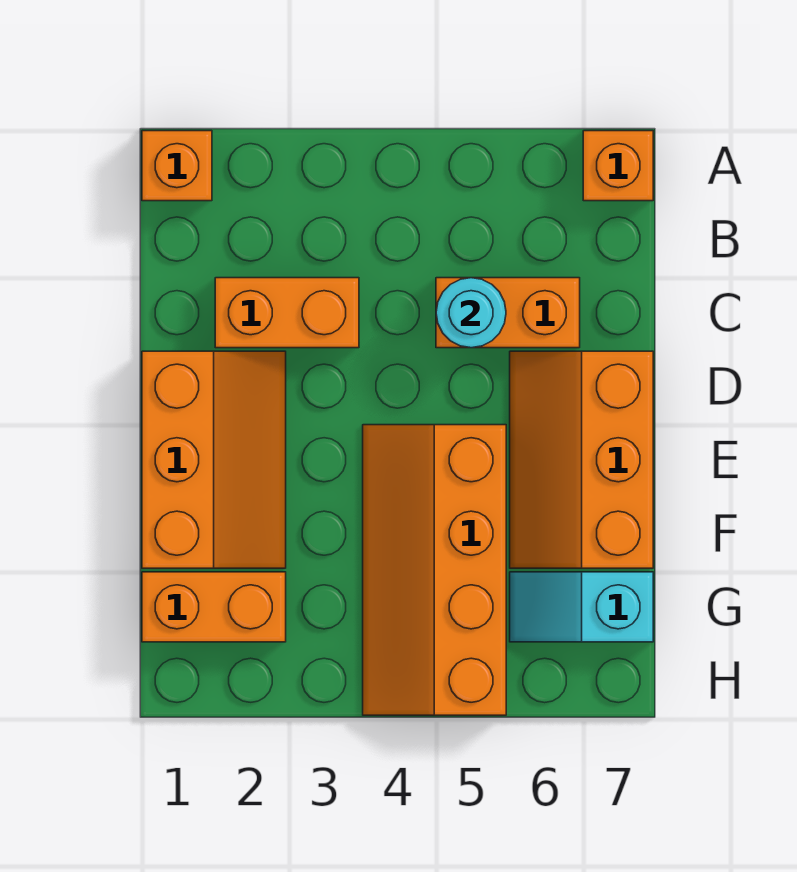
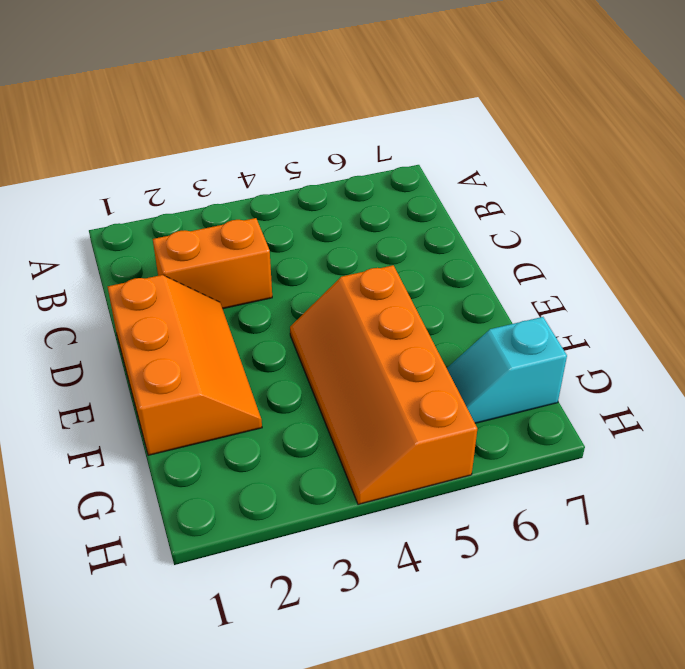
none -> orange 1x1 brick [142,131,212,201]
none -> orange 1x1 brick [583,131,653,201]

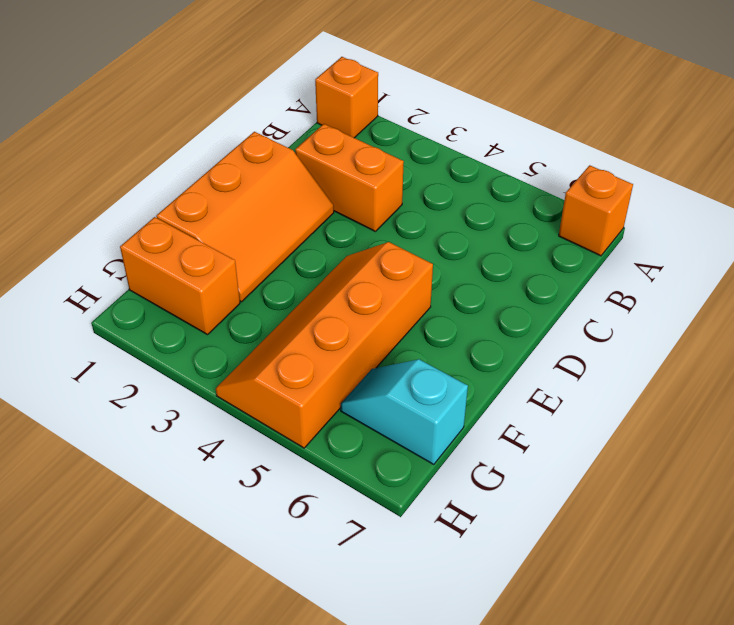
none -> orange 1x2 brick [436,278,580,348]
none -> orange 2x3 slope [510,351,653,568]

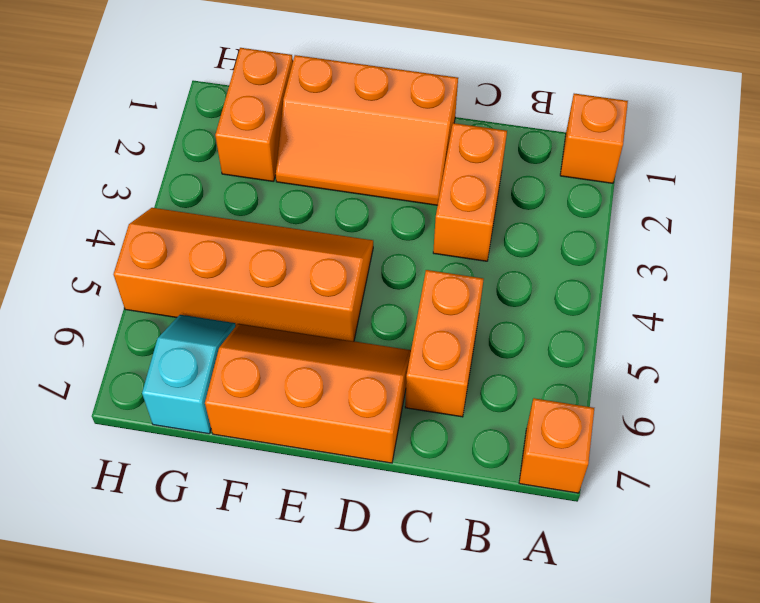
none -> cyan 1x1 round brick [436,278,506,348]

